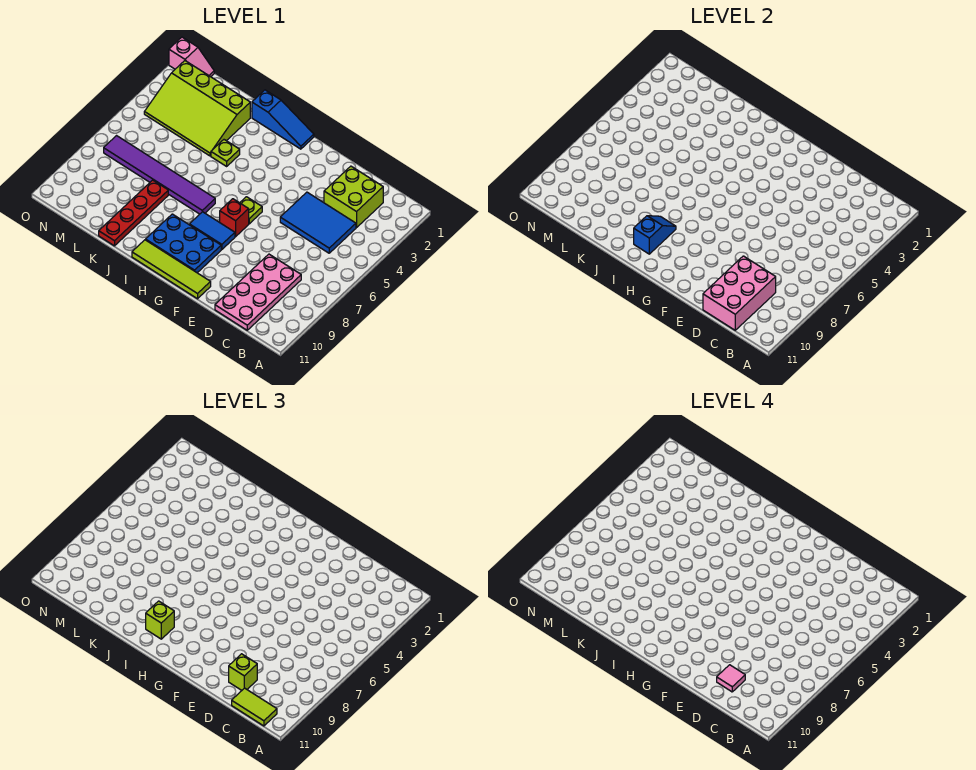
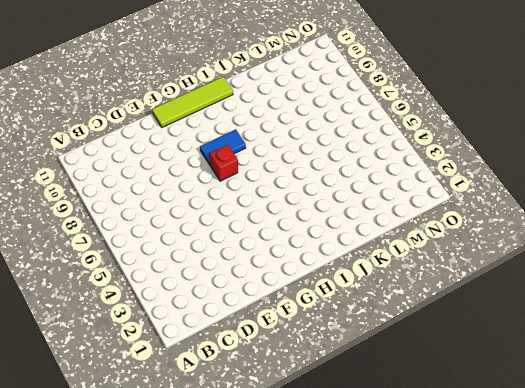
none -> lime 2x2 brick [324,166,383,228]
none -> blue 2x3 tile [280,192,356,253]
none -> pink 2x4 plate [215,254,301,330]

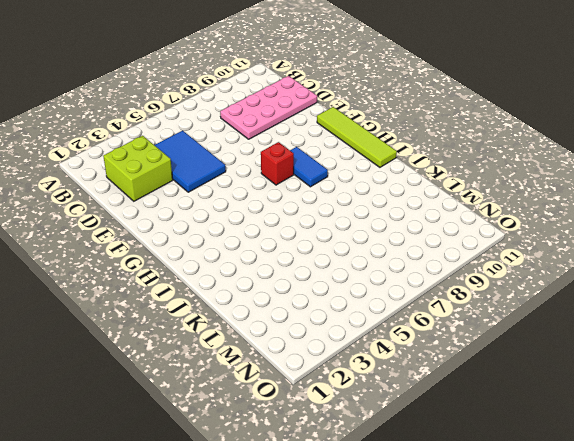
none -> lime 1x1 plate [240,197,262,224]
none -> blue 2x3 plate [146,214,221,273]
none -> blue 1x3 slope [252,90,314,149]

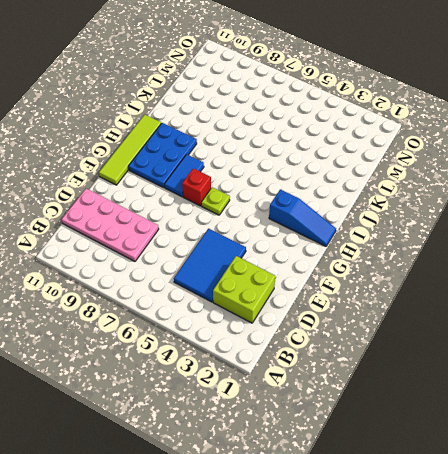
blue 1x3 slope [269,189,336,246] -> blue 1x3 slope turned to [252,90,314,149]
none -> purple 1x6 tile [104,136,215,214]
none -> lime 1x1 plate [211,140,240,166]
none -> lime 3x4 slope [144,61,250,156]

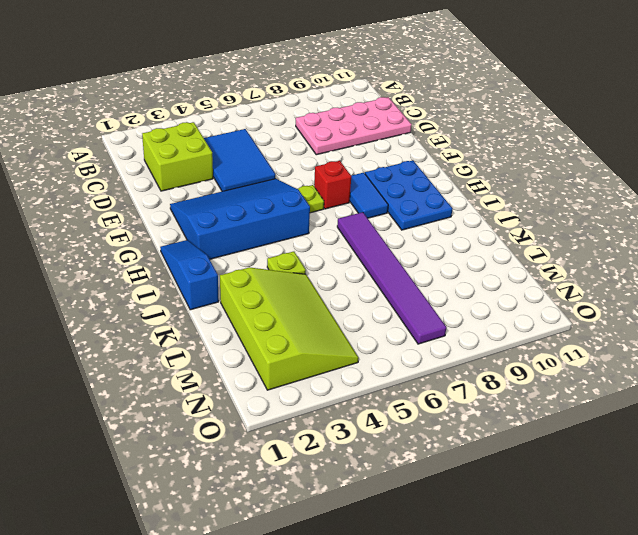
blue 3x4 slope [170,179,310,259] -> none
none -> lime 1x4 tile [132,240,211,299]
none -> red 1x4 plate [99,180,168,246]
none -> pink 1x2 slope [169,37,214,77]

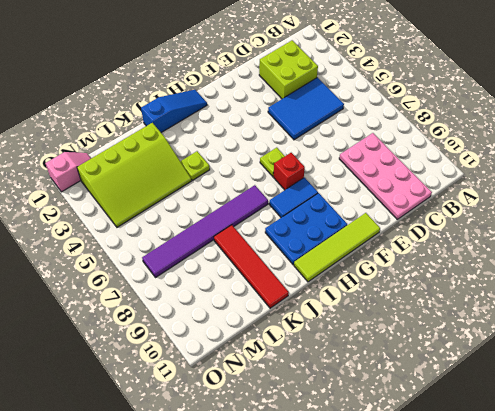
red 1x4 tile [214,225,289,308] -> red 1x4 plate [99,180,168,246]
none -> pink 2x3 brick [703,256,776,330]
none -> blue 1x2 slope [634,216,676,254]
none -> lime 1x2 tile [232,688,277,726]

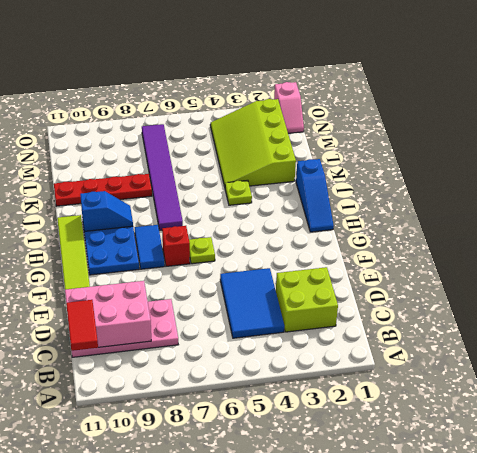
red 1x2 tile [66,300,98,351] -> lime 1x2 tile [232,688,277,726]
none -> lime 1x1 brick [229,654,257,690]
none -> lime 1x1 brick [146,601,174,639]
none -> pink 1x1 tile [717,665,745,692]

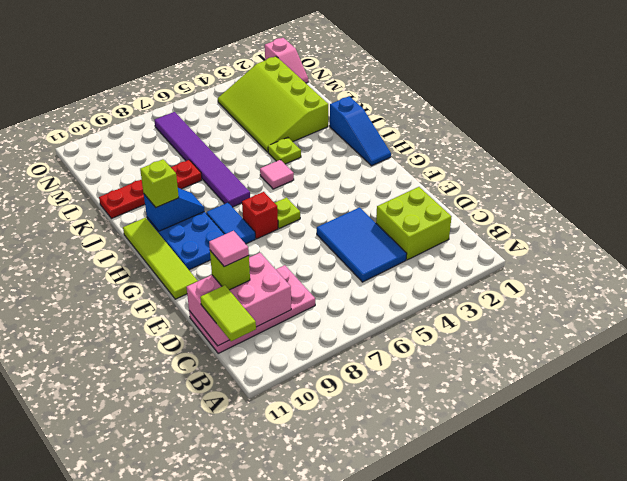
pink 1x1 tile [260,160,294,189] -> none

